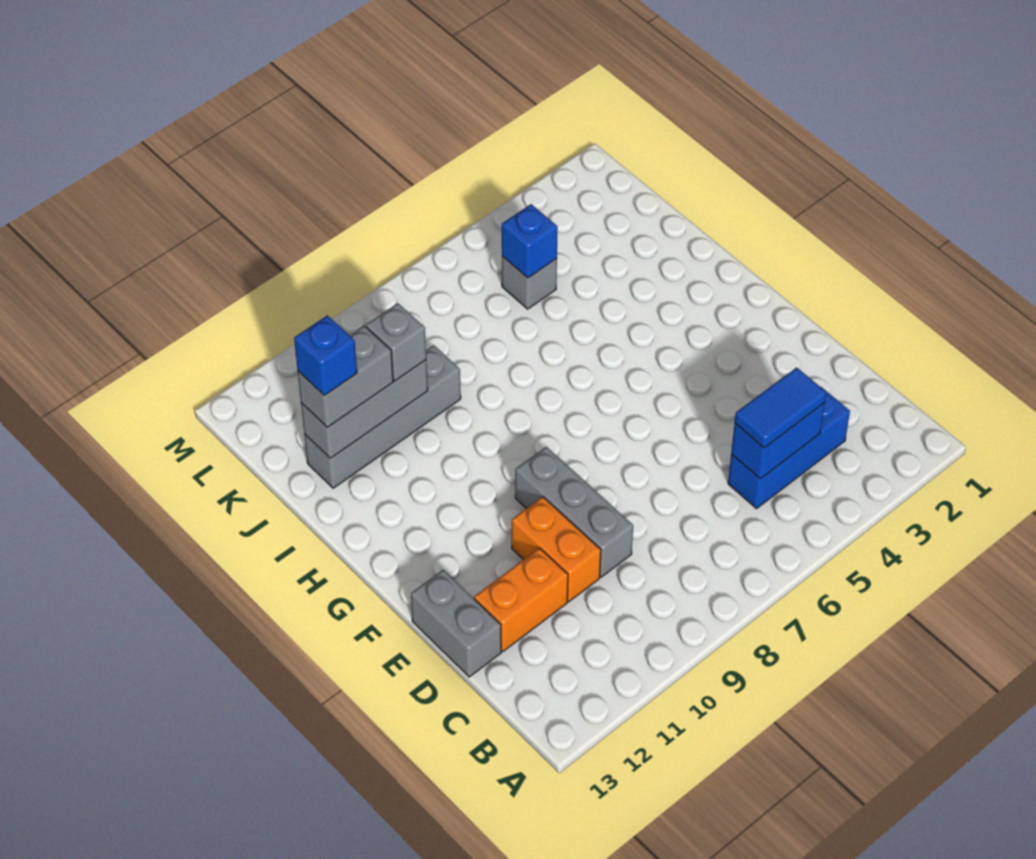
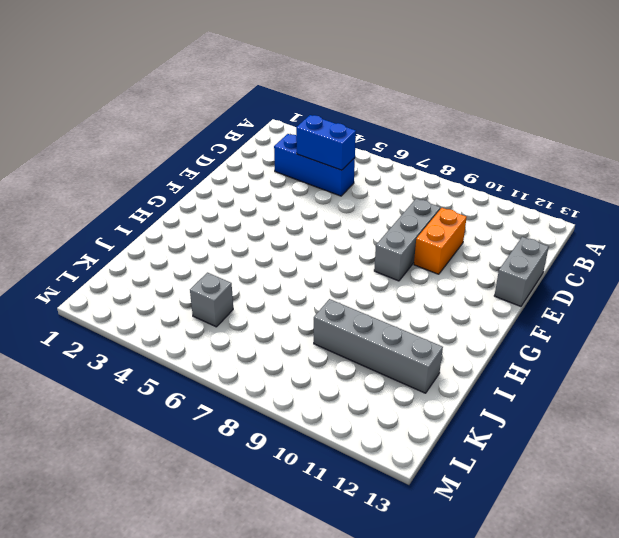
none -> orange 1x2 brick [474,548,568,651]
none -> grey 1x3 brick [301,360,428,458]
none -> blue 1x1 brick [502,204,558,278]

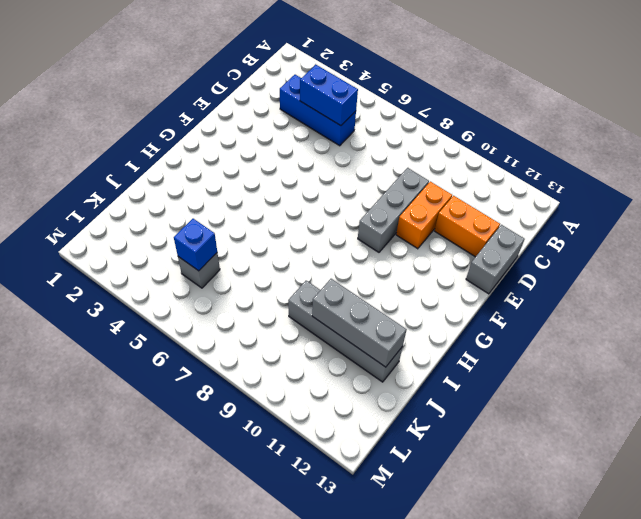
none -> blue 1x2 tile [735,367,826,448]
none -> grey 1x1 brick [366,303,426,381]
none -> grey 1x2 brick [298,326,393,427]

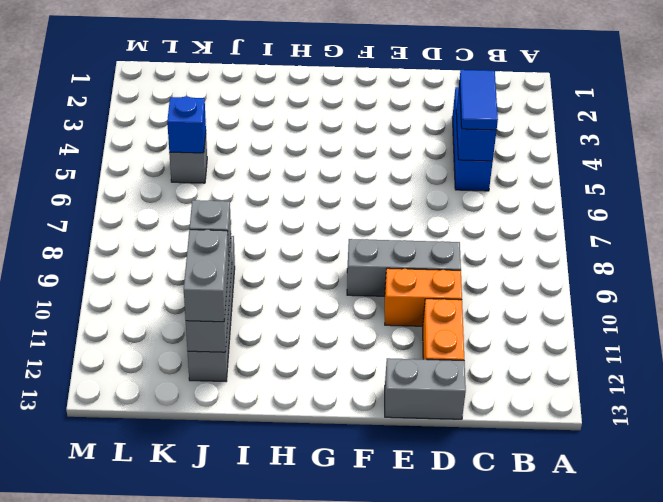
none -> blue 1x1 brick [294,315,357,395]

